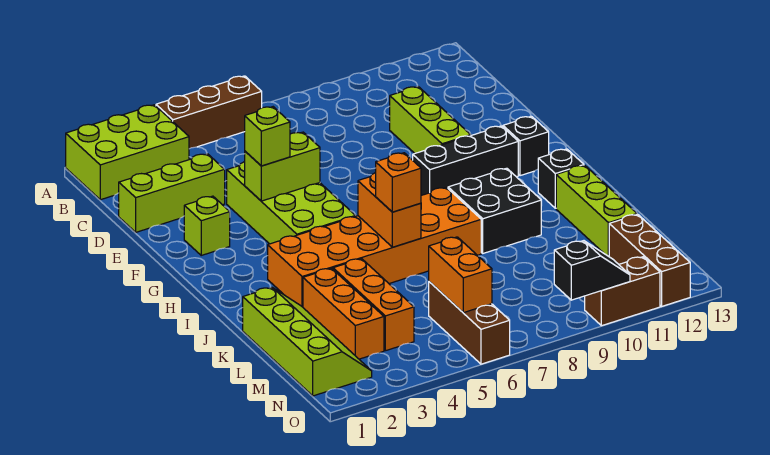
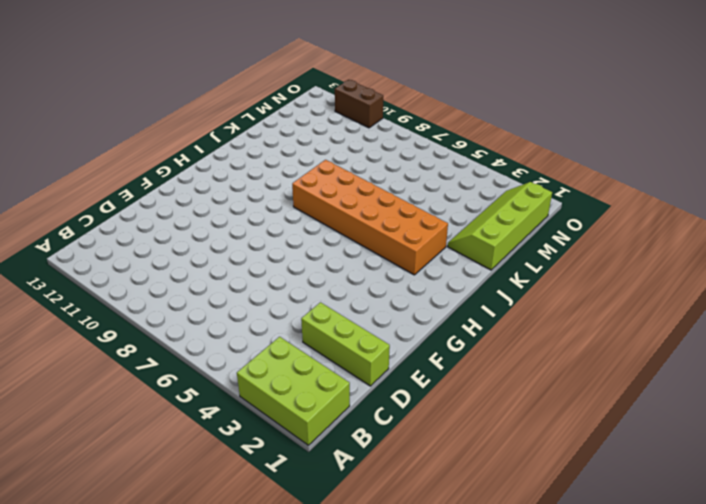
none -> brown 1x3 brick [156,76,262,149]
none -> lime 1x3 brick [390,87,471,153]
none -> lime 2x4 brick [227,162,356,244]

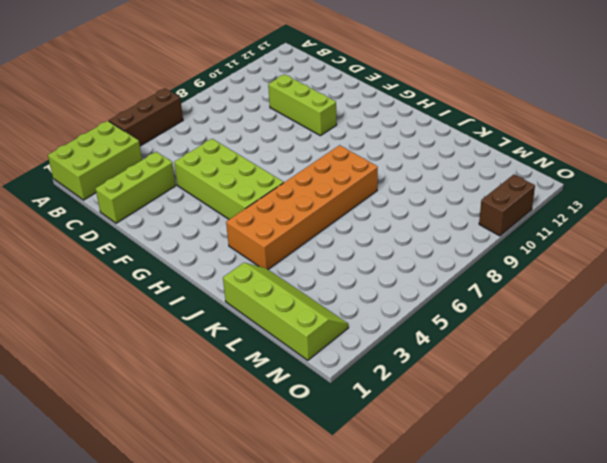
none -> lime 1x1 brick [184,196,230,255]
none -> black 1x3 brick [413,126,518,195]
none -> black 1x1 brick [503,116,549,176]

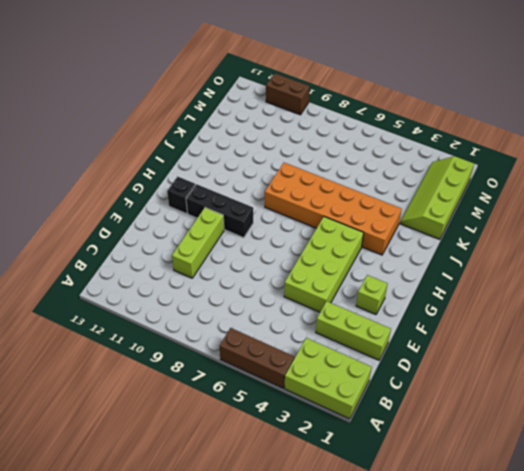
none -> black 2x2 brick [448,168,541,253]
none -> black 1x1 brick [538,149,584,208]
none -> lime 1x3 brick [556,165,637,256]

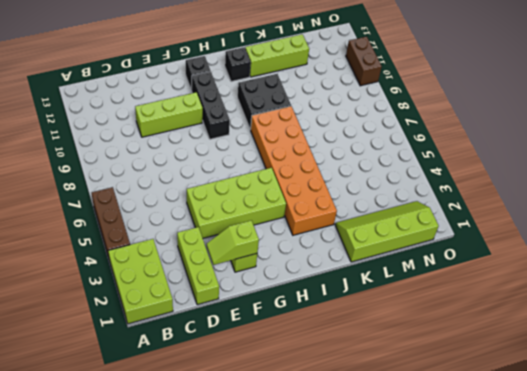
lime 1x2 slope [207,220,259,265] -> none
none -> orange 1x3 brick [303,268,384,359]
none -> orange 1x3 brick [333,259,414,351]
none -> brown 1x3 brick [429,282,510,364]

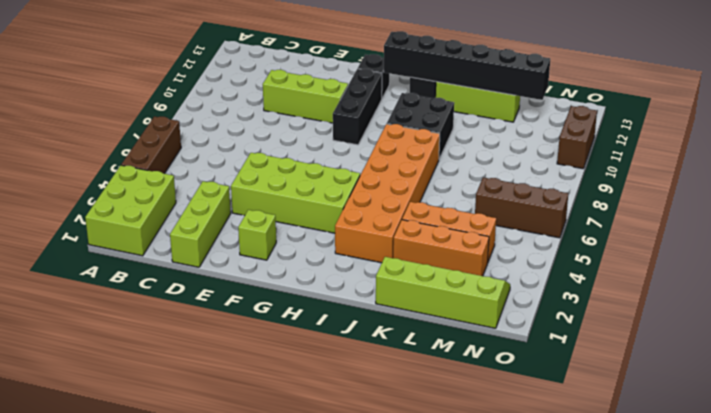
black 1x6 brick [384,31,550,100] -> none
none -> brown 1x3 brick [609,214,690,306]
none -> lime 1x2 brick [245,132,320,201]
none -> orange 1x2 brick [358,173,421,247]

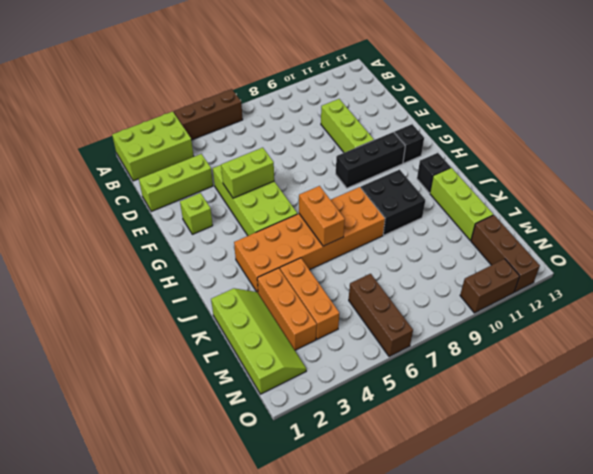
none -> orange 1x2 brick [429,237,492,313]
none -> black 1x2 slope [554,241,630,300]
none -> lime 1x1 brick [245,107,290,166]

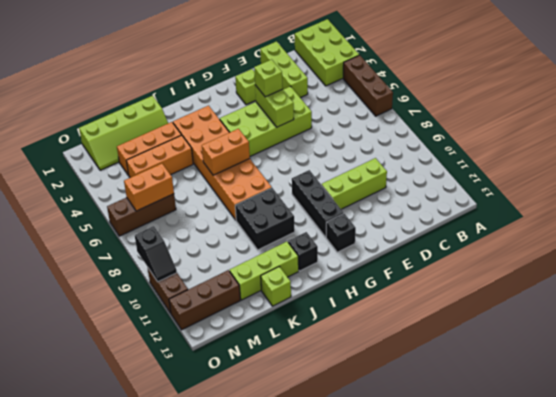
lime 1x1 brick [261,267,291,306] -> none
none -> orange 1x1 brick [376,153,421,212]

